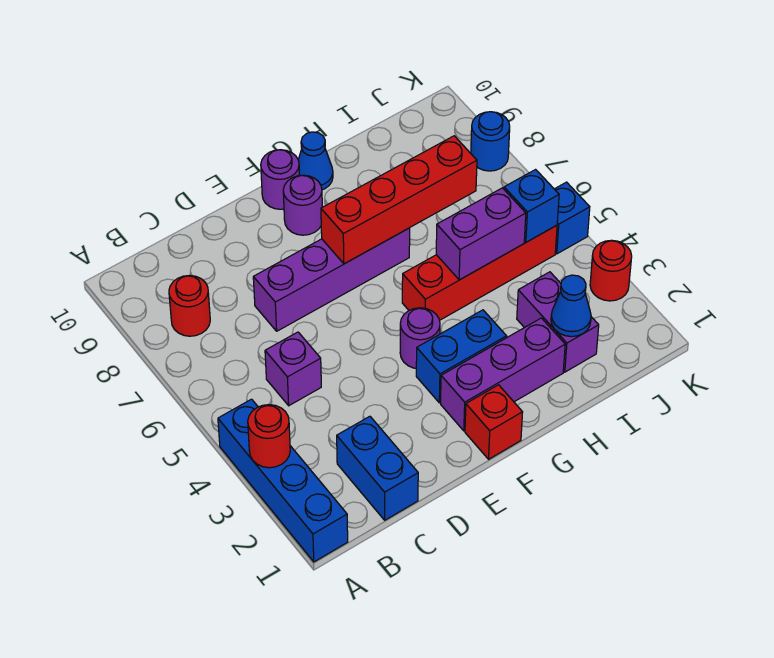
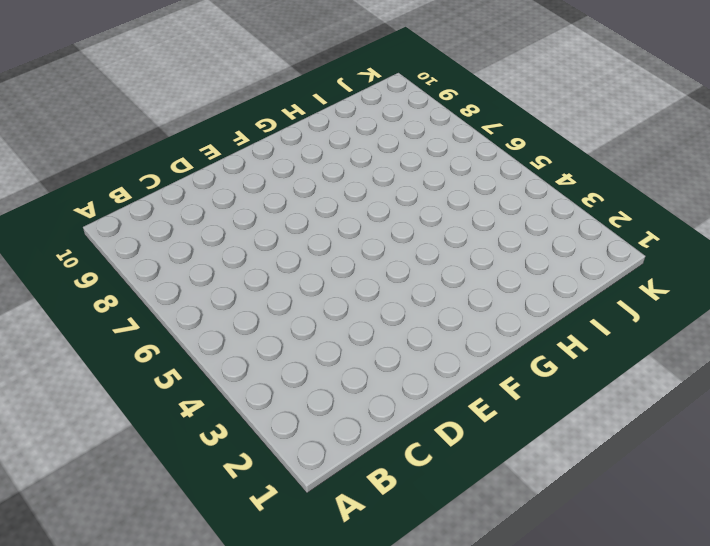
none -> blue 1x4 brick [218,399,348,562]
none -> red 1x1 round brick [169,275,210,336]
none -> blue 1x2 brick [337,416,418,520]

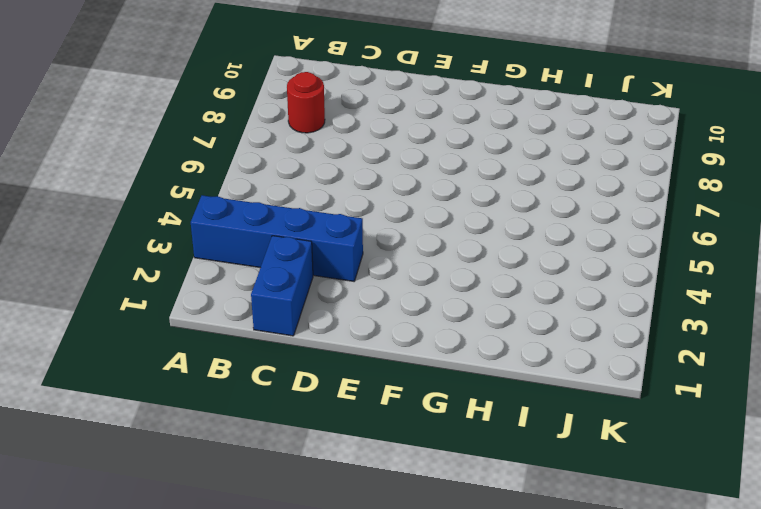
blue 1x4 brick [191,195,363,281] -> blue 1x4 brick turned to [218,399,348,562]
none -> purple 1x1 brick [265,332,321,406]
none -> purple 1x4 brick [253,228,410,331]
none -> red 1x1 brick [465,385,523,459]

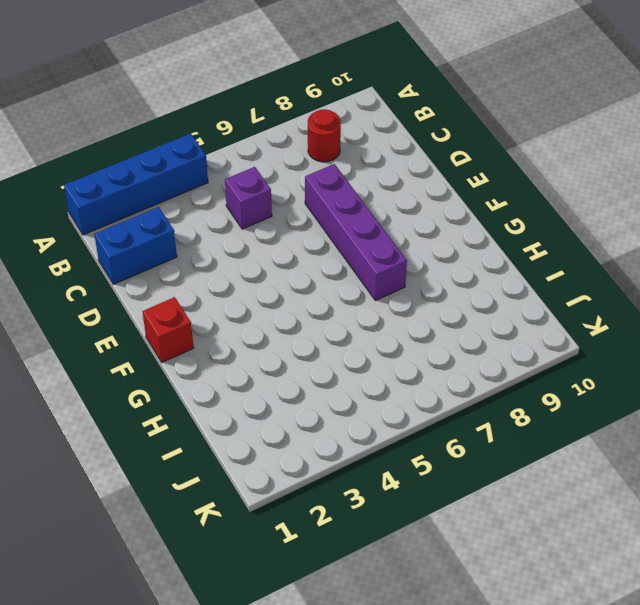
none -> purple 1x3 brick [441,318,565,431]
none -> blue 1x2 brick [416,310,507,403]
none -> purple 1x1 round brick [400,308,440,368]

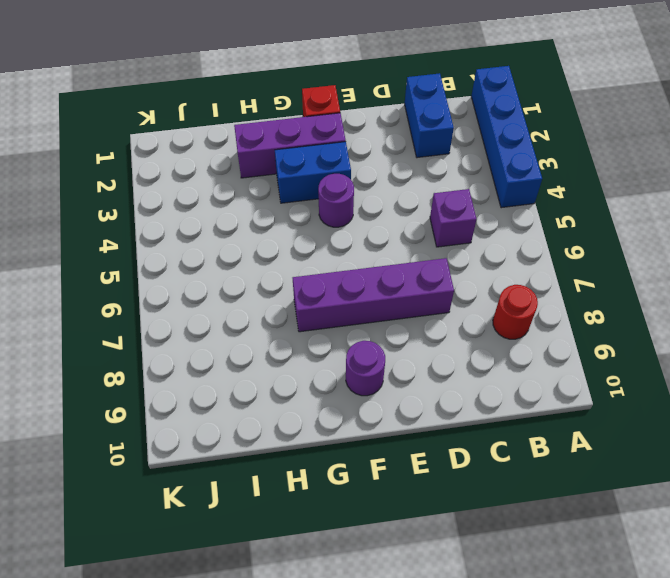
none -> purple 1x1 round brick [261,150,300,209]
none -> red 1x4 brick [402,225,557,320]
none -> blue 1x1 cone [298,132,333,190]

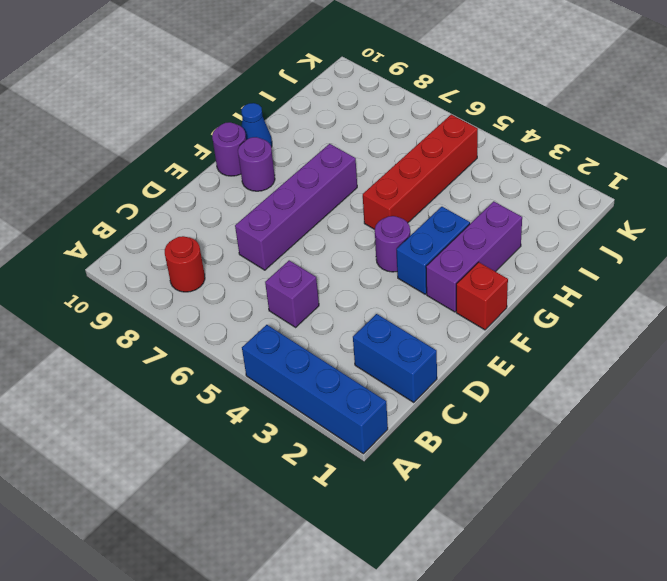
none -> purple 1x2 brick [517,272,599,372]
none -> red 1x1 round brick [590,240,632,301]
none -> blue 1x1 brick [555,182,590,254]

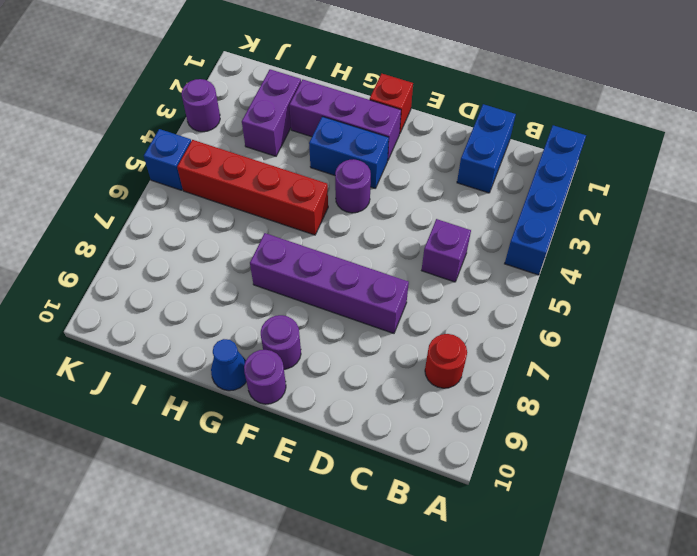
purple 1x1 round brick [182,79,220,132] -> red 1x1 round brick [590,240,632,301]
none -> blue 1x1 round brick [471,112,510,171]
none -> red 1x1 round brick [248,405,290,468]
none -> red 1x4 brick [321,136,477,264]

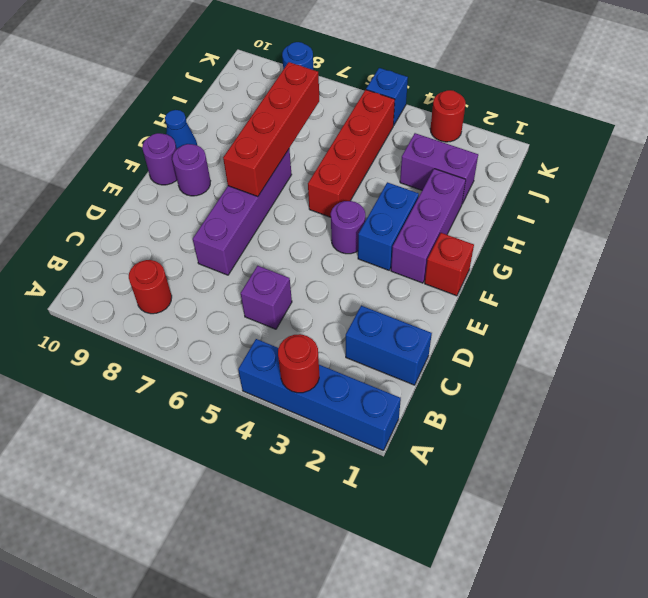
none -> purple 1x2 brick [436,188,526,280]
none -> blue 1x1 cone [551,275,591,337]
none -> blue 1x1 brick [504,170,559,242]

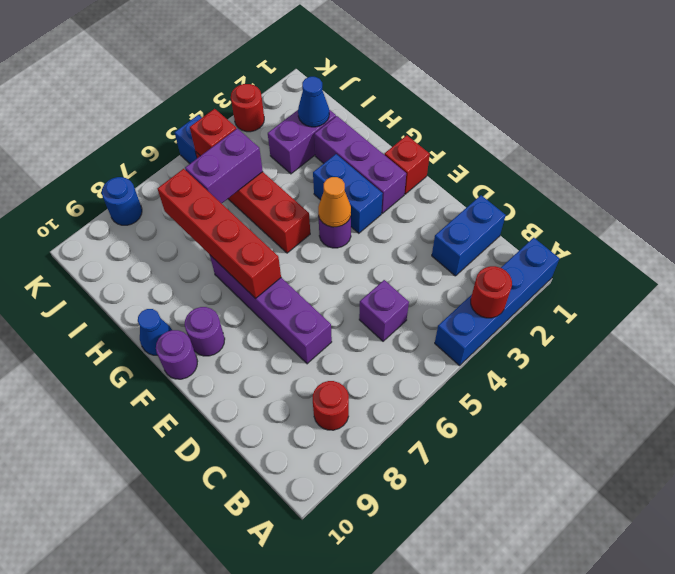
orange 1x1 cone [318,177,351,227] -> none
purple 1x2 brick [185,128,263,204] -> purple 1x2 brick turned to [436,188,526,280]
red 1x1 brick [190,109,236,156] -> blue 1x1 brick [504,170,559,242]

